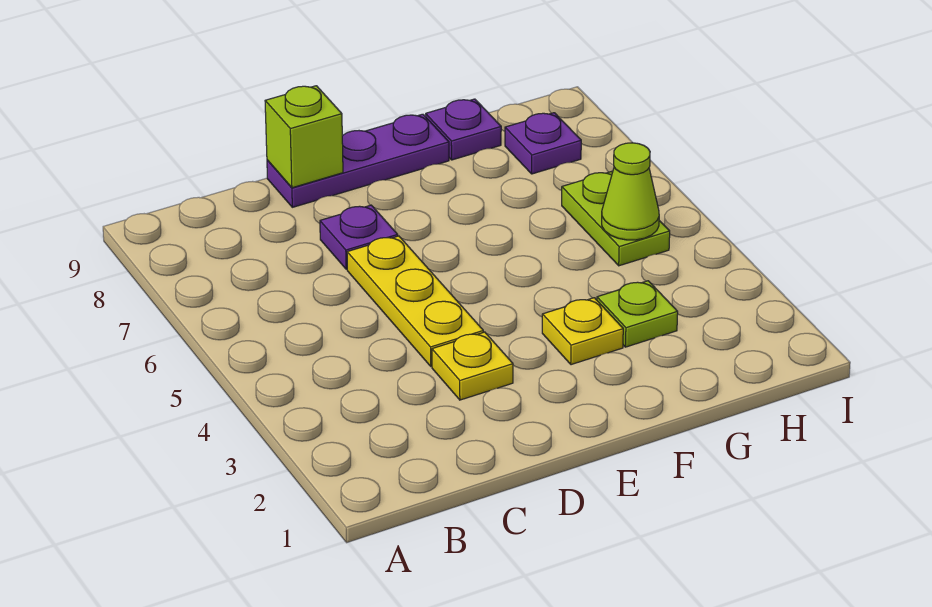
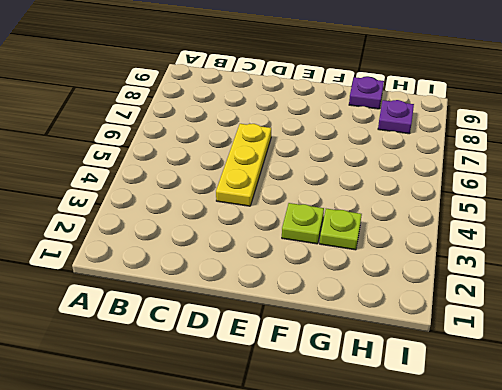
lime 1x1 plate [282,203,324,244] -> yellow 1x1 plate [542,298,623,365]
none -> yellow 1x1 plate [432,332,513,400]
none -> purple 1x1 plate [320,205,398,269]

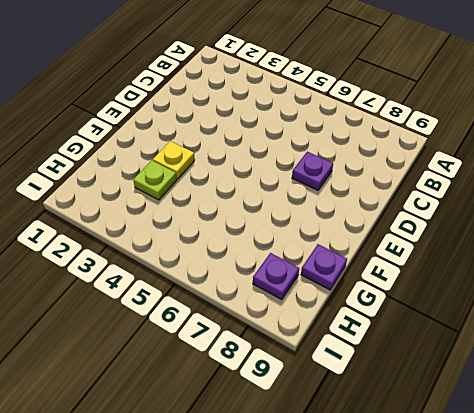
none -> yellow 1x1 plate [432,332,513,400]
none -> yellow 1x3 plate [347,236,483,366]

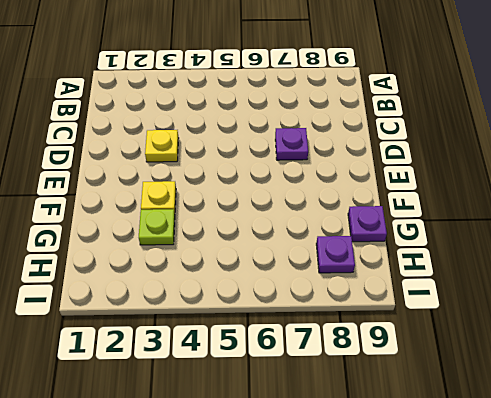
none -> yellow 1x3 plate [347,236,483,366]
none -> purple 1x3 plate [267,114,449,207]

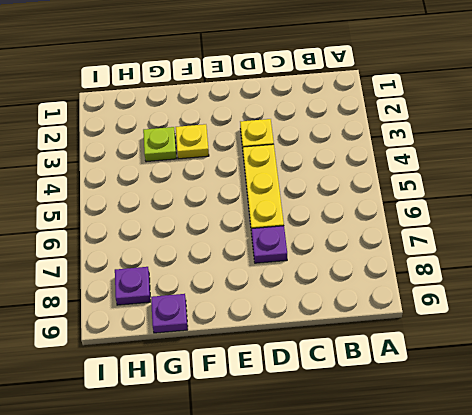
none -> purple 1x3 plate [267,114,449,207]
none -> lime 1x2 plate [562,172,670,266]

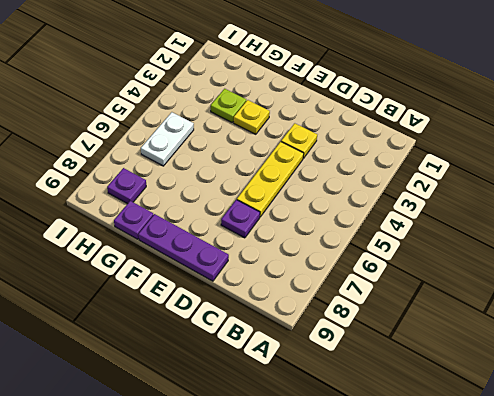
white 1x2 plate [141,112,194,166] -> lime 1x2 plate [562,172,670,266]
none -> lime 1x1 brick [265,86,343,188]
none -> lime 1x1 cone [602,143,659,240]

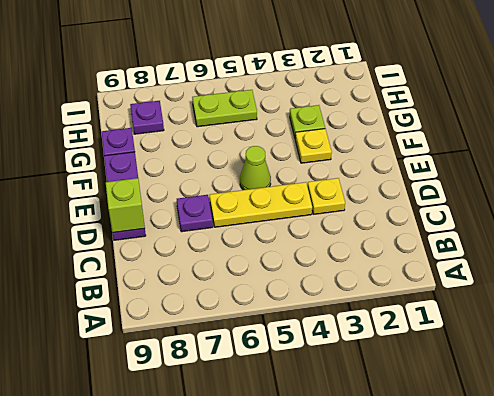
lime 1x1 cone [240,146,271,190] -> lime 1x1 cone moved to [602,143,659,240]

